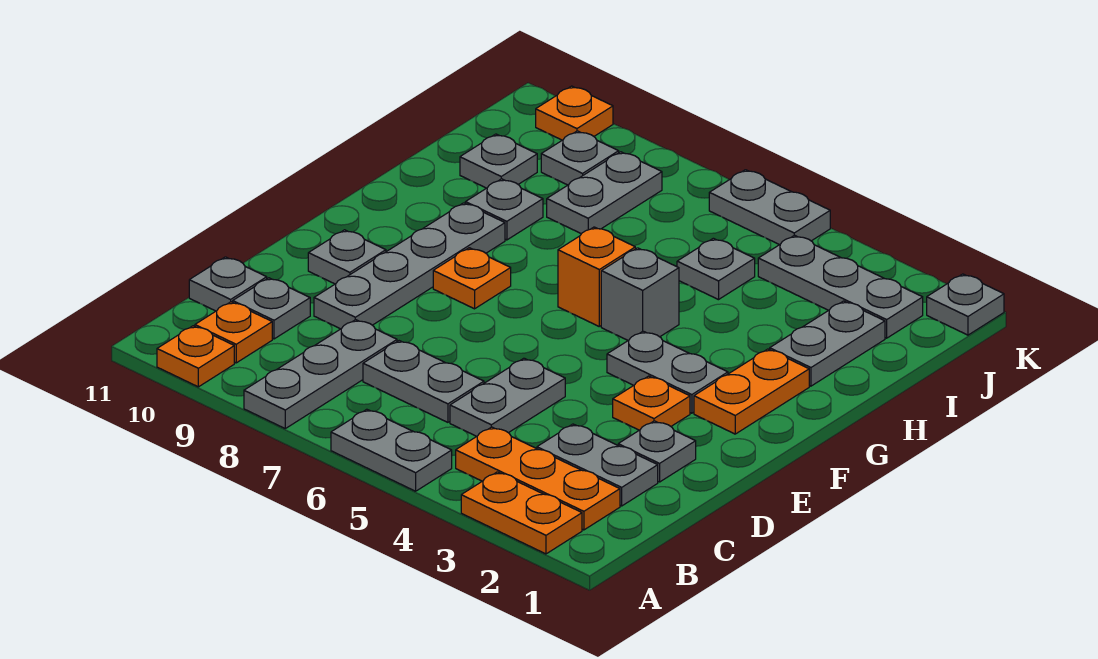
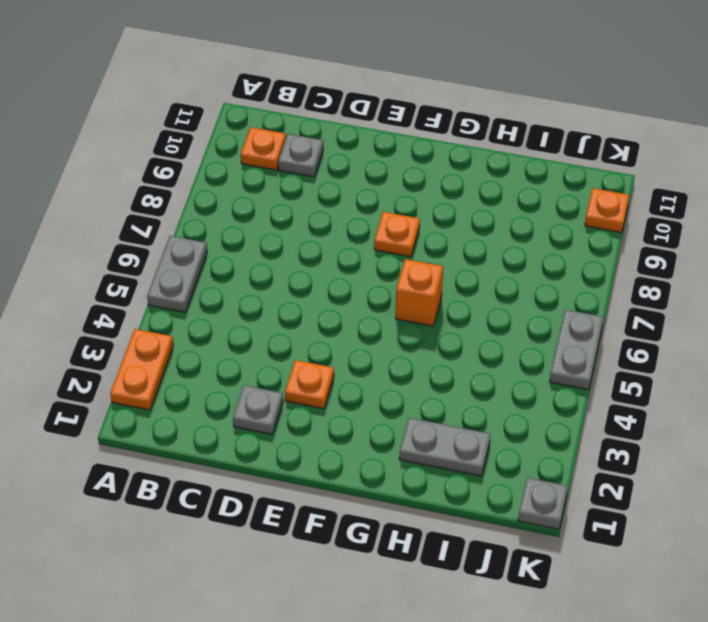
none -> grey 1x3 plate [244,320,397,428]
none -> orange 1x1 plate [157,326,234,387]
none -> orange 1x3 plate [456,427,620,530]
none -> grey 1x2 plate [537,424,658,506]

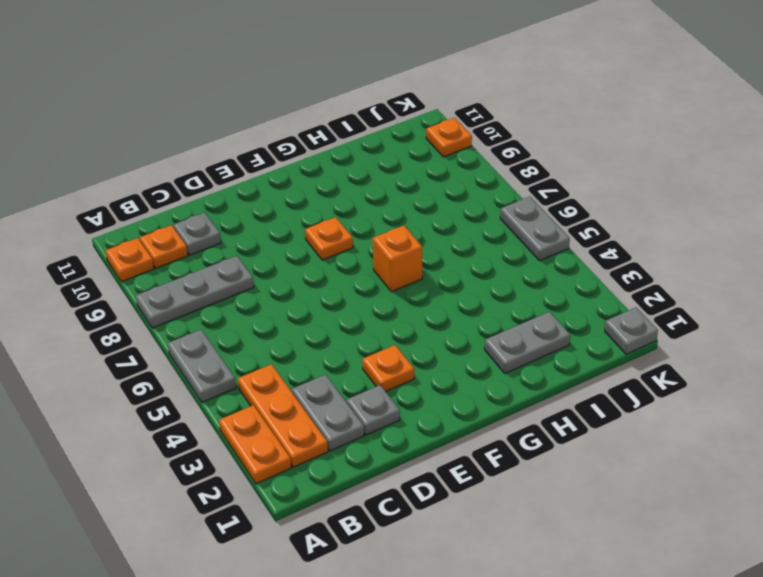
none -> grey 1x2 plate [450,358,565,436]
none -> grey 1x2 plate [363,341,484,422]
none -> grey 1x1 plate [189,257,267,311]
none -> grey 1x4 plate [314,203,505,329]

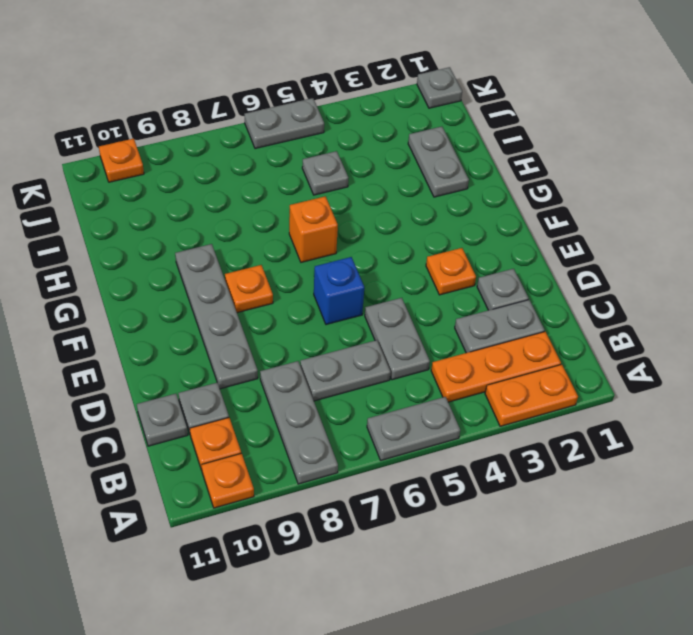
blue 1x1 brick [314,257,364,325] -> none
none -> grey 1x1 plate [308,230,386,284]
none -> orange 1x2 plate [694,349,809,434]
none -> grey 1x2 plate [607,331,728,413]
none -> grey 1x1 brick [601,248,679,341]

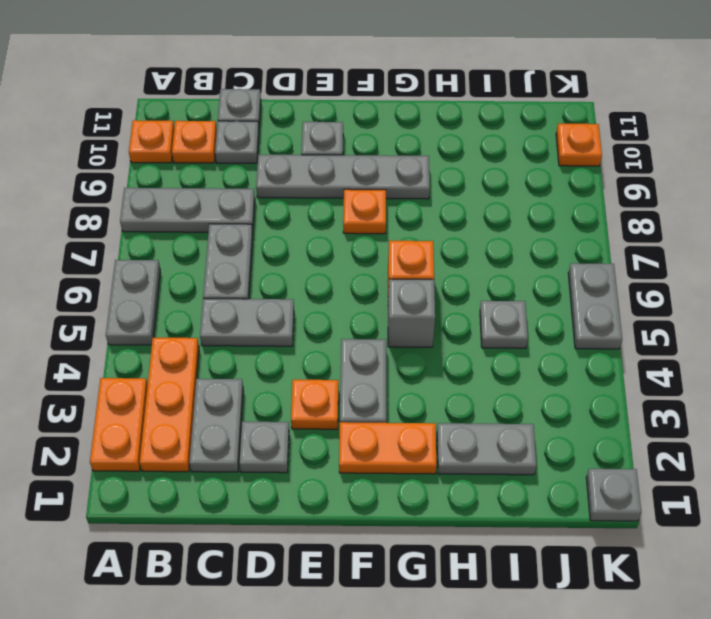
none -> grey 1x1 plate [465,179,543,240]
none -> grey 1x2 plate [547,152,662,234]
none -> grey 1x1 plate [460,134,537,188]
none -> grey 1x3 plate [758,235,923,338]

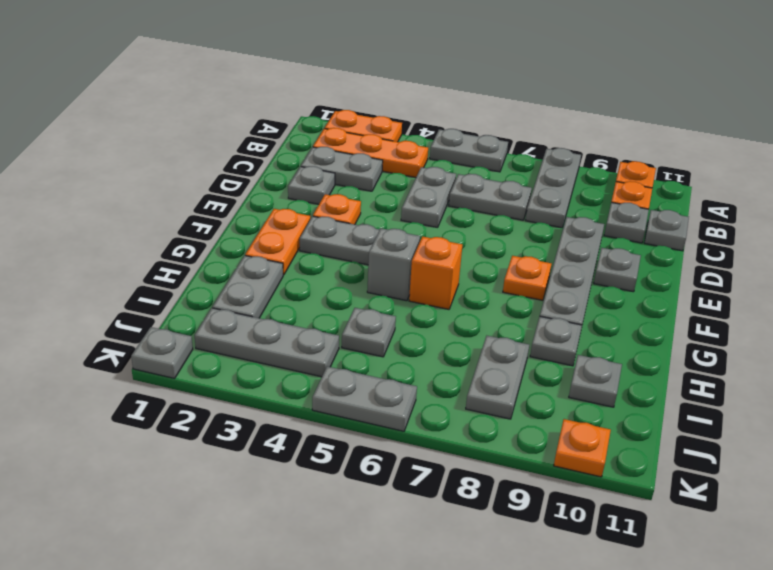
none -> grey 1x1 plate [541,131,619,185]

